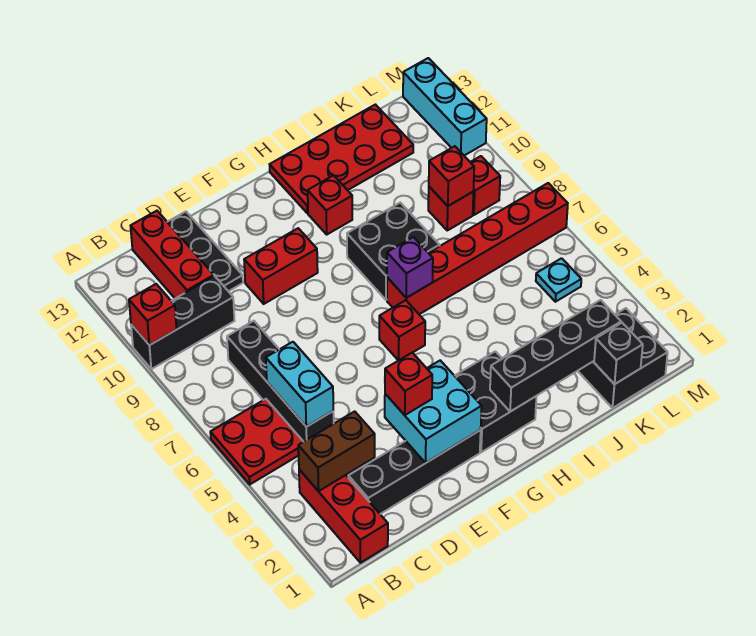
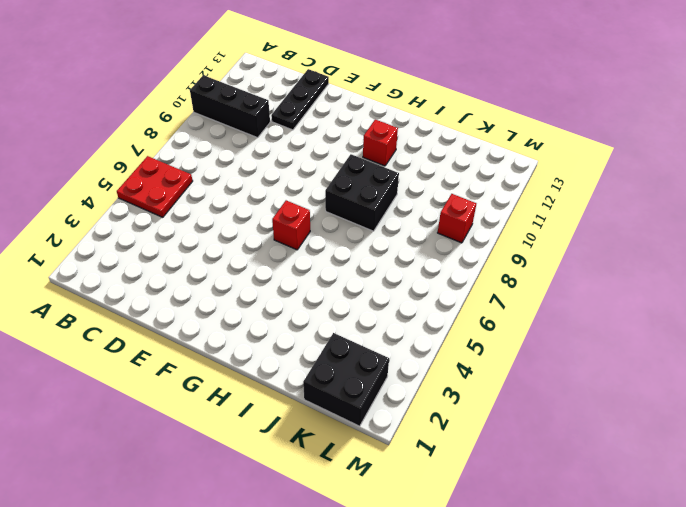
none -> red 1x3 brick [299,469,388,563]
none -> black 1x4 brick [348,430,481,514]
none -> black 1x4 brick [227,321,334,442]

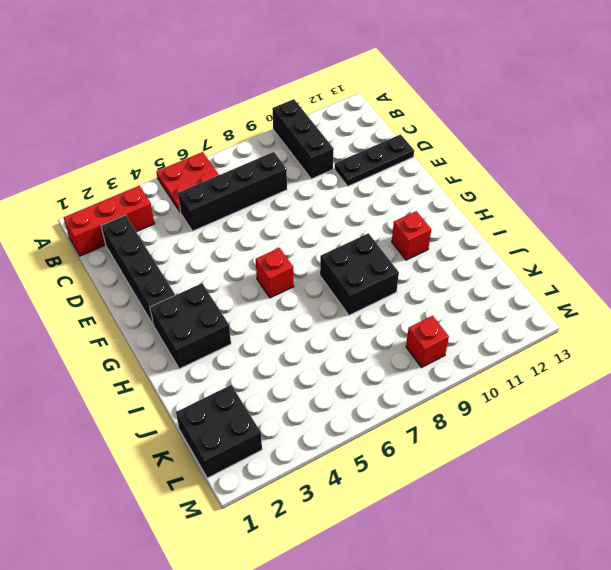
none -> red 1x3 brick [131,211,214,298]
none -> red 1x2 brick [244,228,318,304]
none -> red 1x6 brick [387,183,568,314]

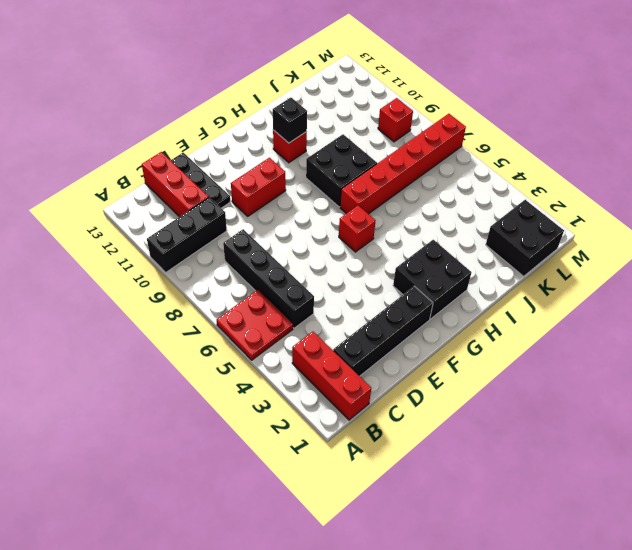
black 1x1 brick [273,98,307,143] -> black 1x1 brick moved to [594,323,643,384]
none -> red 2x4 plate [270,105,413,213]
none -> red 1x1 brick [428,187,473,230]
none -> cyan 1x1 plate [536,258,581,302]

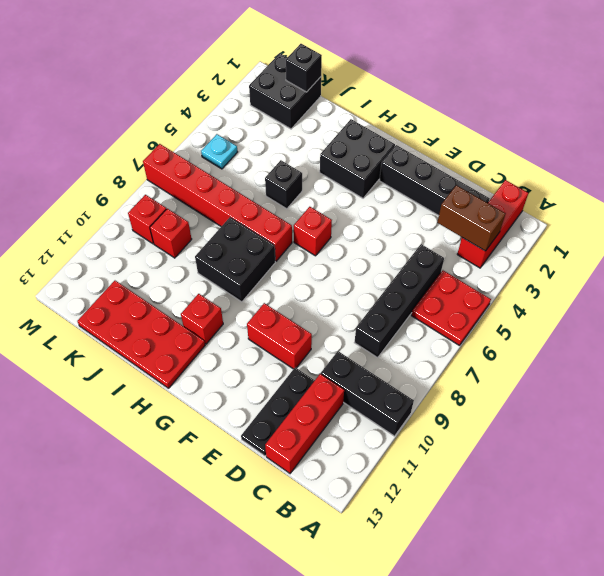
black 1x1 brick [265,160,302,209] -> none
none -> cyan 1x3 brick [403,58,487,156]
none -> red 1x1 brick [129,284,177,345]
none -> cyan 1x2 brick [266,342,333,427]

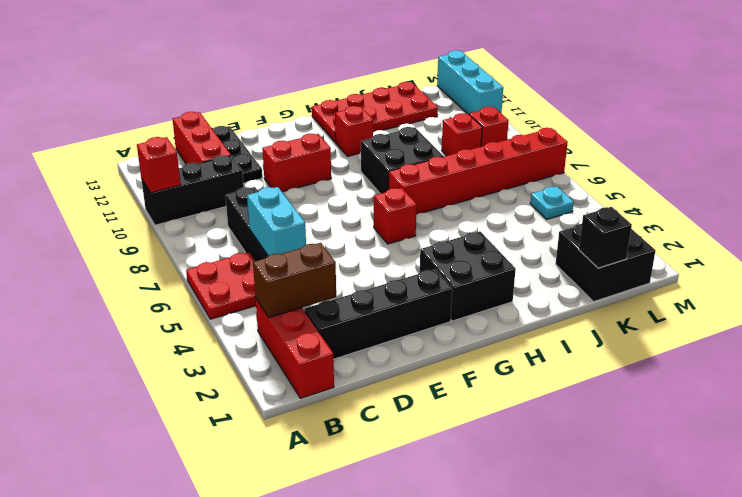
none -> cyan 2x2 brick [385,360,482,463]
none -> black 1x4 brick [490,300,621,412]
none -> purple 1x1 brick [387,237,433,298]

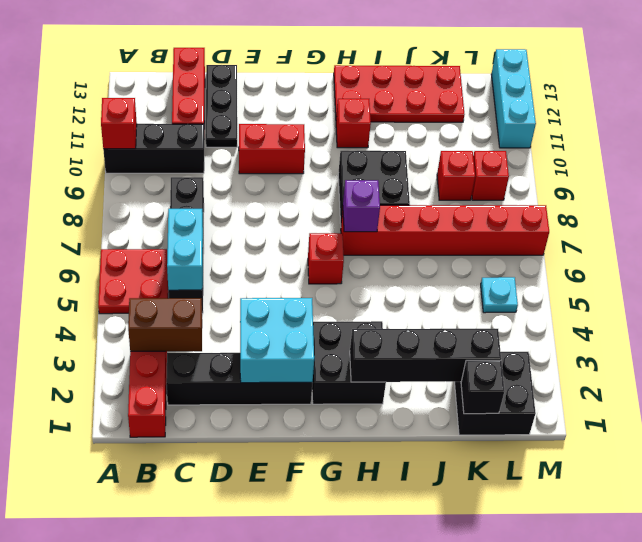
none -> red 1x1 brick [429,146,474,206]
none -> red 1x1 brick [385,353,432,415]

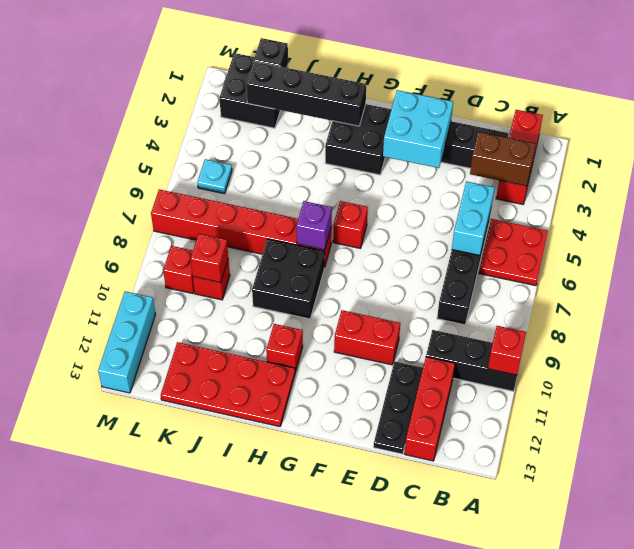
none -> red 1x1 brick [385,353,432,415]

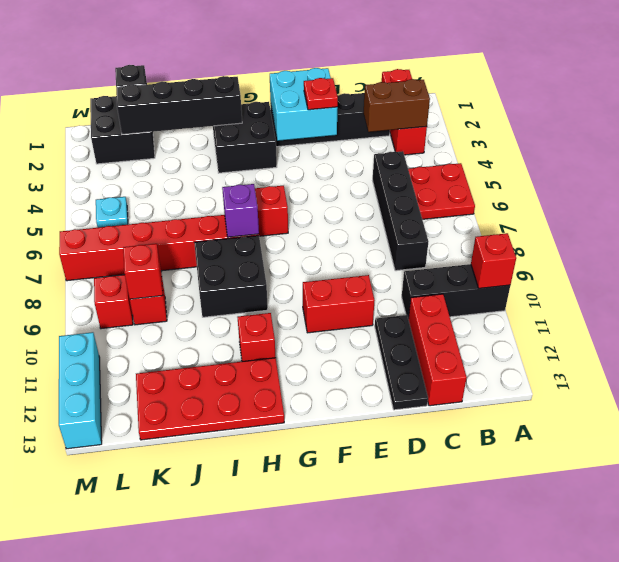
red 1x1 plate [304,78,338,110] -> red 1x1 brick [385,353,432,415]
none -> cyan 1x2 brick [266,342,333,427]

